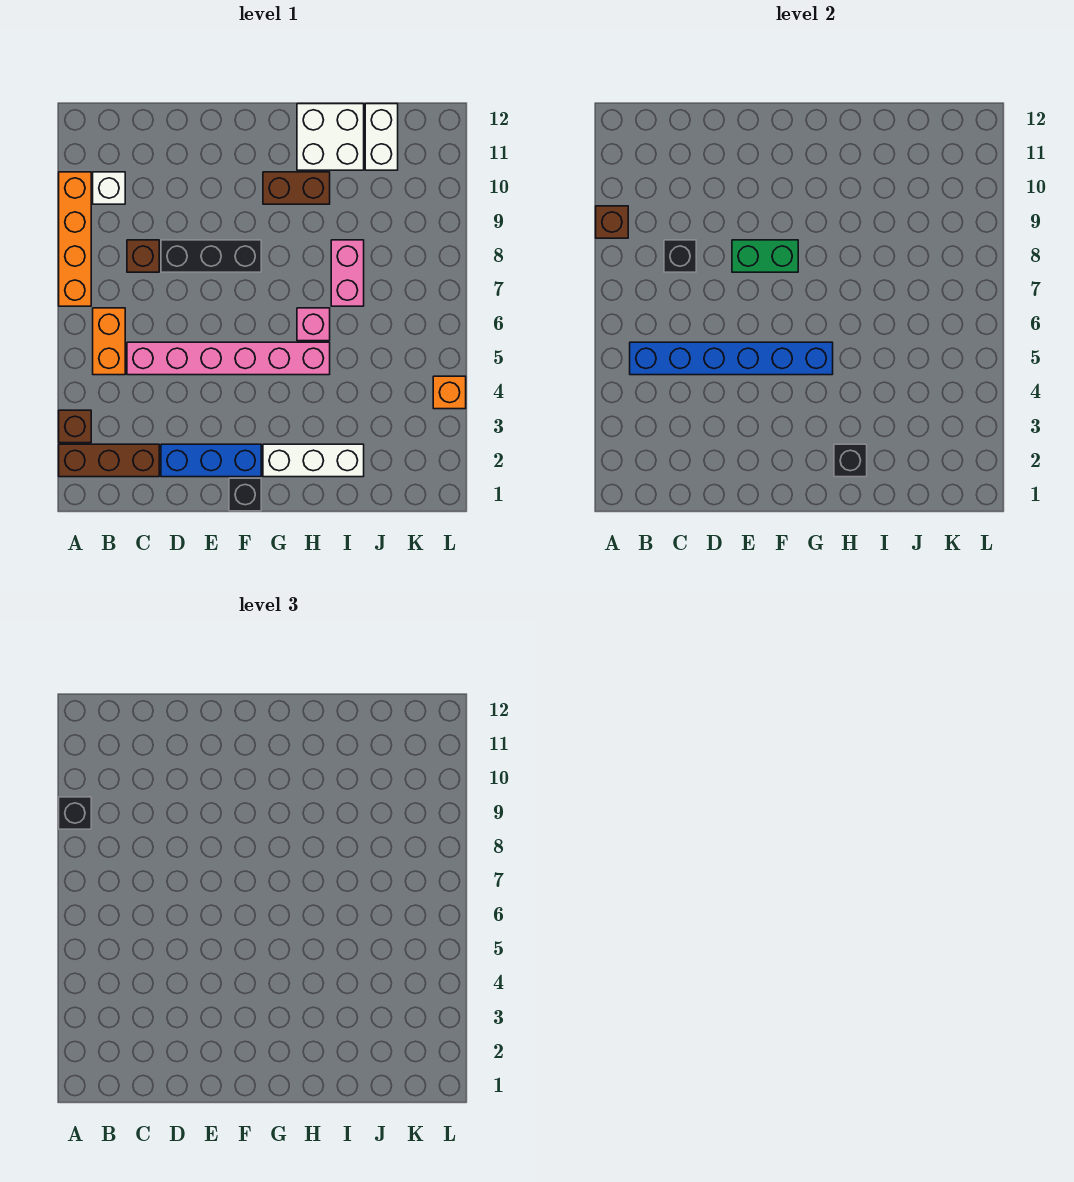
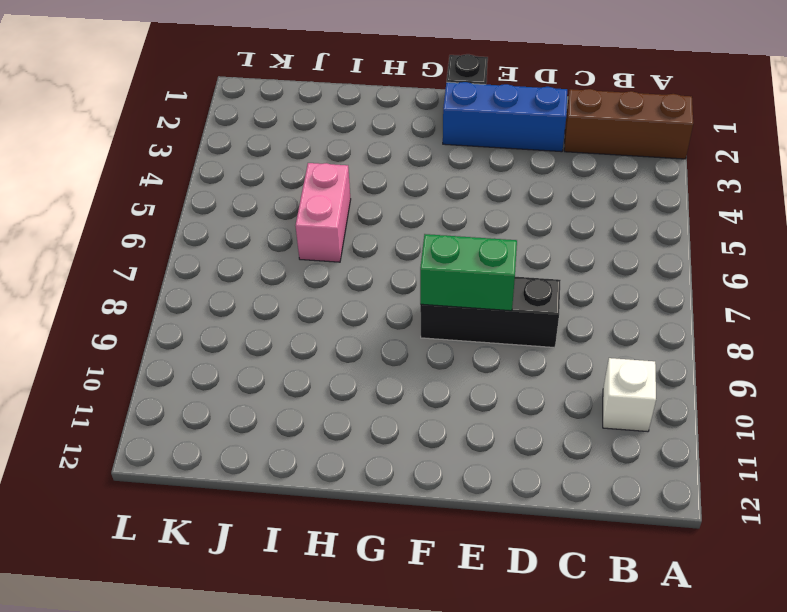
pink 1x2 brick [295,163,351,262] -> pink 1x2 brick moved to [331,240,364,306]
none -> brown 1x1 brick [59,410,91,443]
none -> orange 1x4 brick [59,172,91,306]
none -> orange 1x2 brick [93,308,125,375]

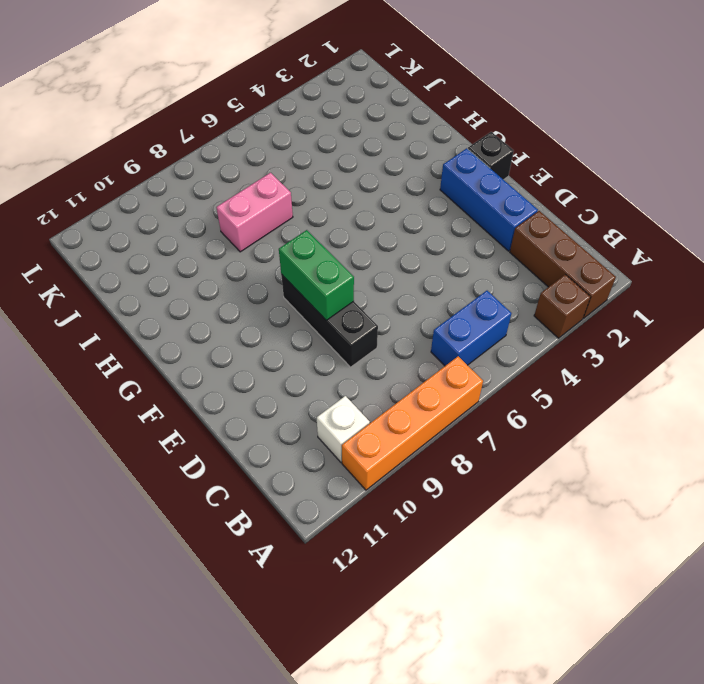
blue 1x2 brick [431,291,511,366] -> orange 1x2 brick [93,308,125,375]
none -> pink 1x6 brick [127,342,330,375]
none -> brown 1x1 brick [127,240,159,272]
none -> white 1x3 brick [263,444,364,477]

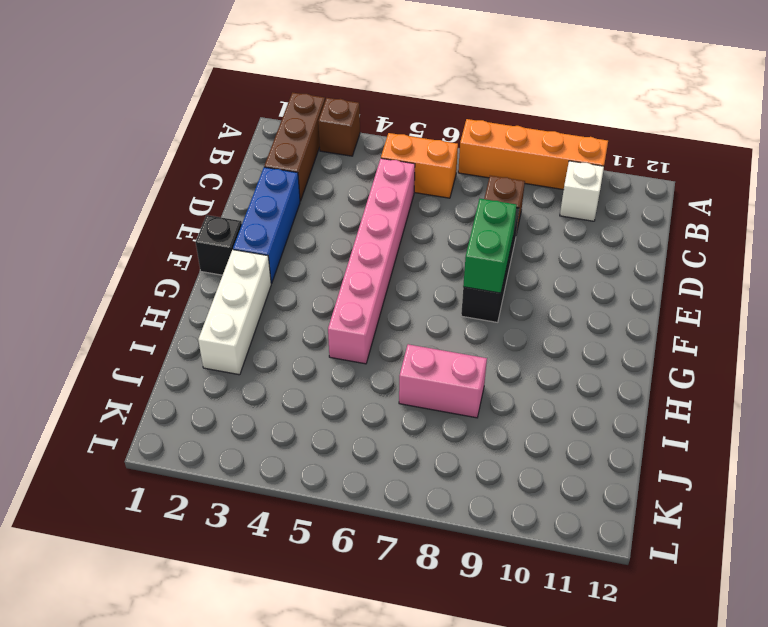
none -> brown 1x2 brick [263,172,330,204]
none -> pink 1x1 brick [297,308,330,341]
none -> white 2x2 brick [297,104,364,170]

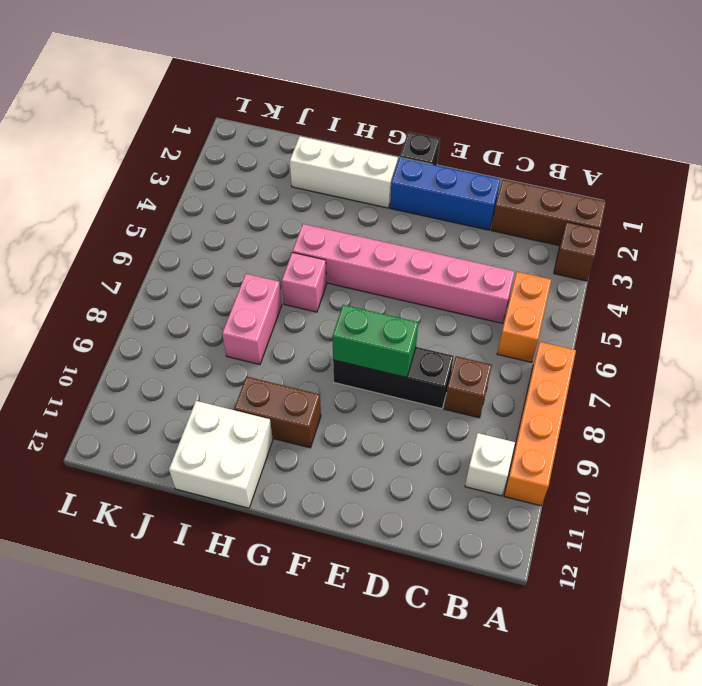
none -> white 1x2 brick [365,104,398,170]
none -> orange 1x1 brick [433,376,466,409]
none -> brown 1x1 brick [596,206,628,238]

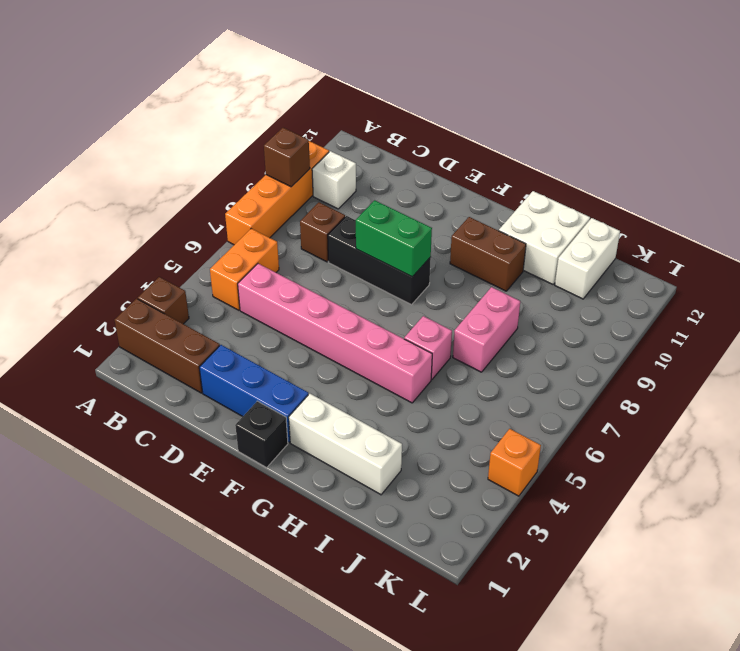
none -> blue 1x6 brick [630,342,833,375]
none -> black 1x1 brick [664,240,696,272]
none -> black 1x1 brick [834,444,867,477]

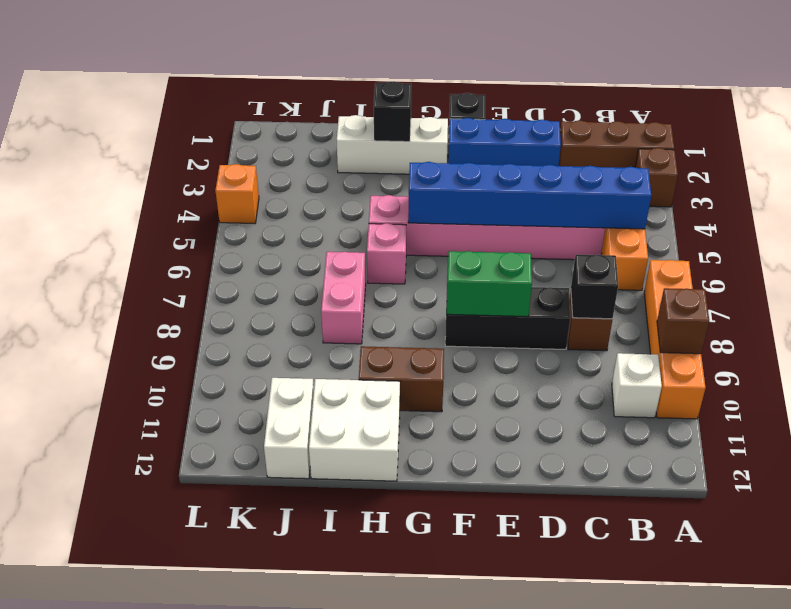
none -> black 1x1 brick [59,797,91,829]

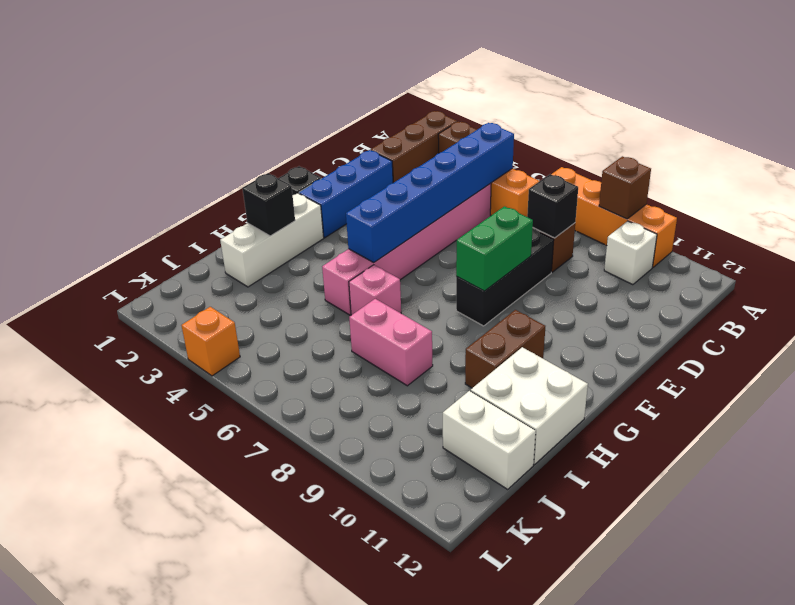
none -> black 1x1 brick [59,797,91,829]

